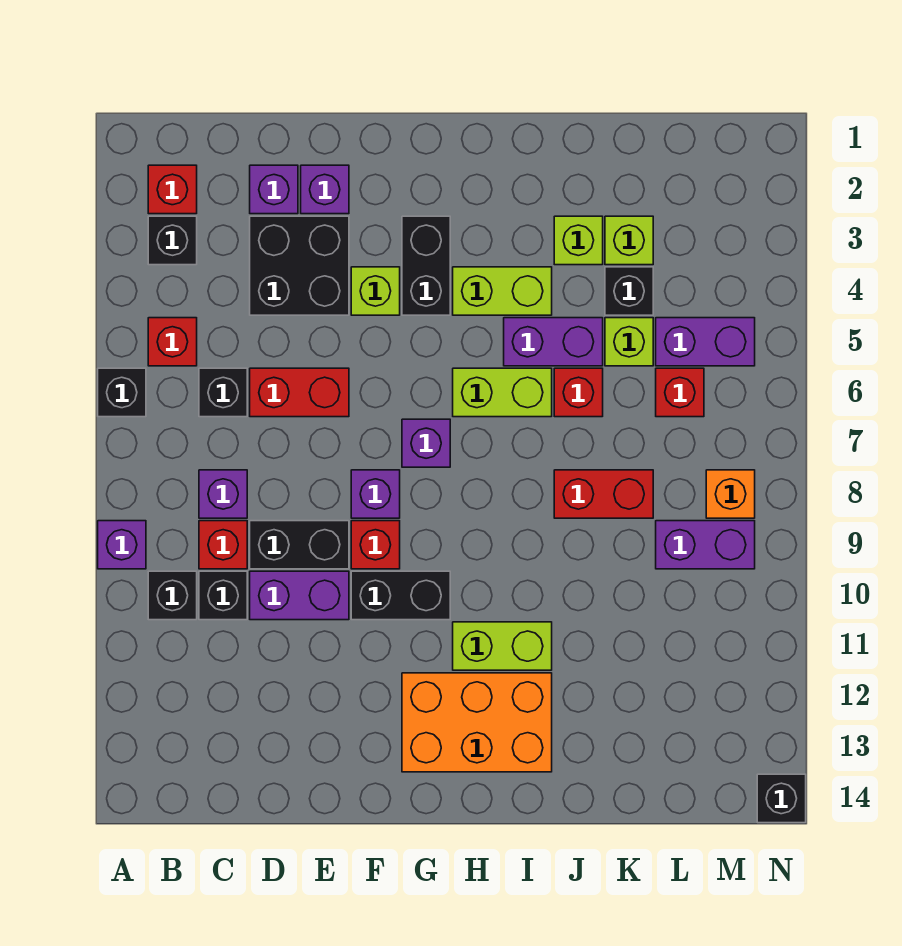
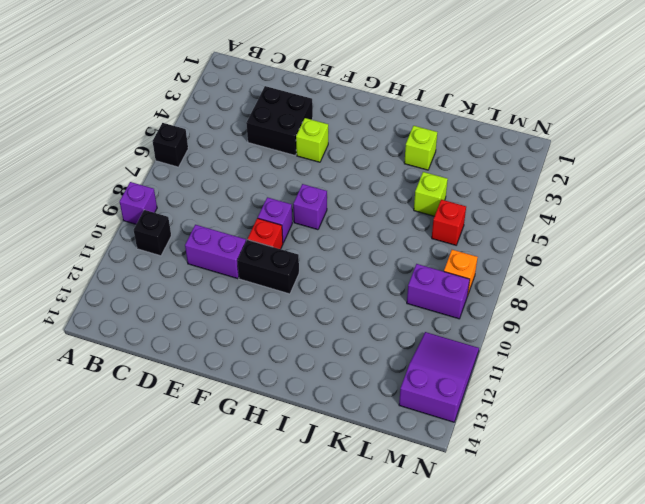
purple 2x3 slope [399,332,479,422] -> none
none -> red 1x1 brick [148,165,197,214]
none -> black 1x1 brick [148,216,197,265]
none -> red 1x1 brick [148,318,197,366]
none -> black 1x1 brick [199,368,247,417]

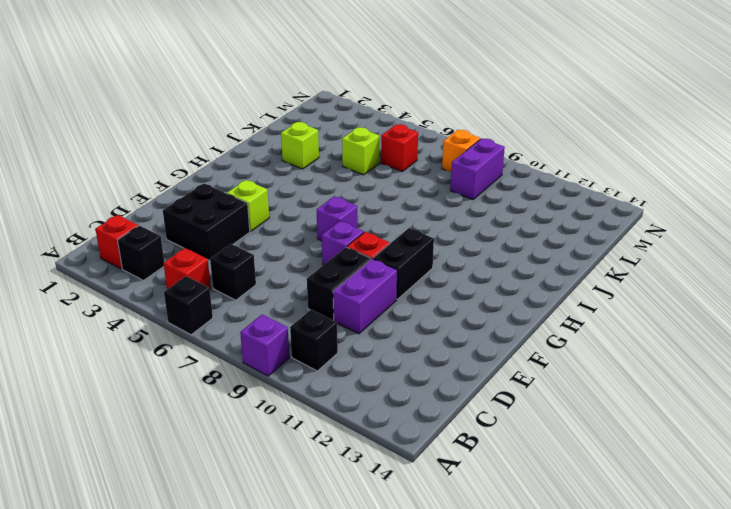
none -> purple 1x1 brick [199,470,247,518]
none -> red 1x1 brick [199,521,247,569]
none -> black 1x1 brick [199,571,247,620]
none -> purple 1x1 brick [250,165,298,214]

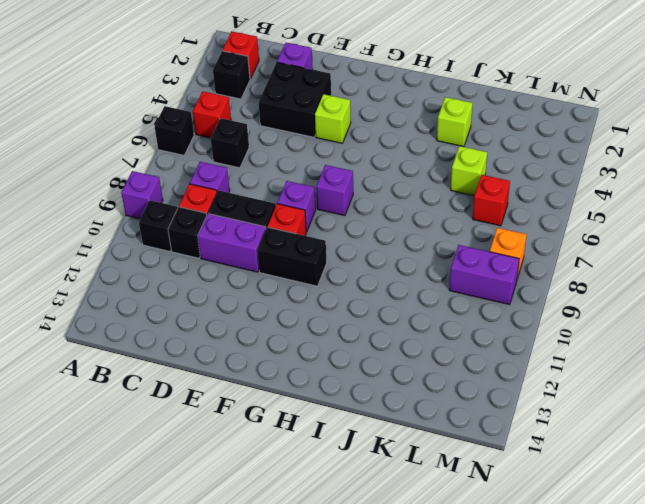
none -> red 1x2 brick [250,368,349,417]
none -> purple 1x1 brick [301,165,349,214]
none -> black 1x2 brick [402,216,450,315]
none -> orange 2x3 brick [402,673,552,772]

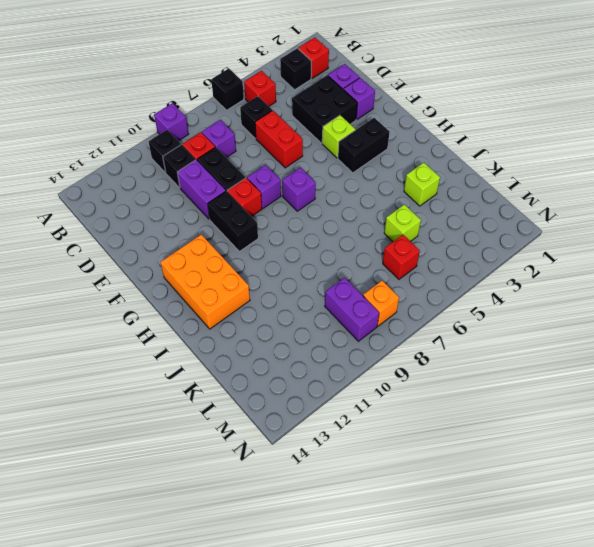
none -> lime 1x2 brick [453,267,552,315]
none -> lime 1x2 brick [453,368,552,417]
none -> lime 1x2 brick [453,622,552,670]
none -> purple 1x2 brick [504,318,603,366]

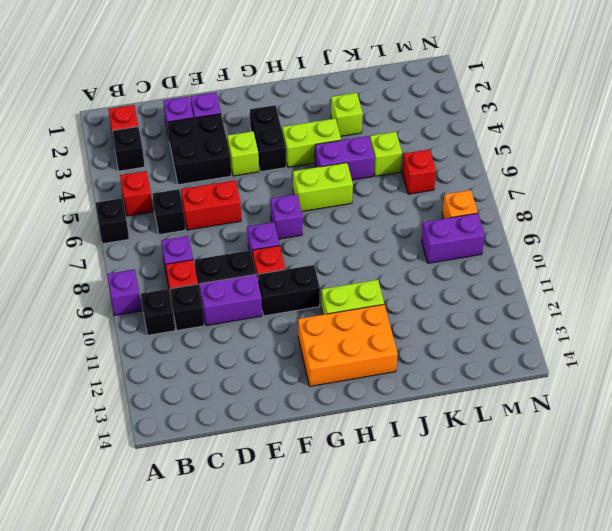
none -> red 1x1 brick [554,368,603,417]
none -> red 1x2 brick [554,470,653,518]
none -> lime 1x1 brick [605,216,653,265]
none -> black 1x1 brick [605,267,653,315]

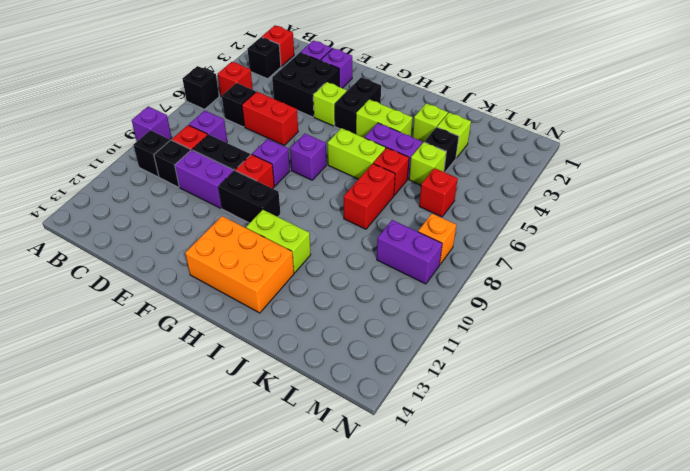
red 1x2 brick [344,164,395,229] -> red 1x2 brick turned to [554,470,653,518]
none -> purple 1x2 brick [656,318,755,366]
none -> black 1x1 brick [757,774,806,823]

